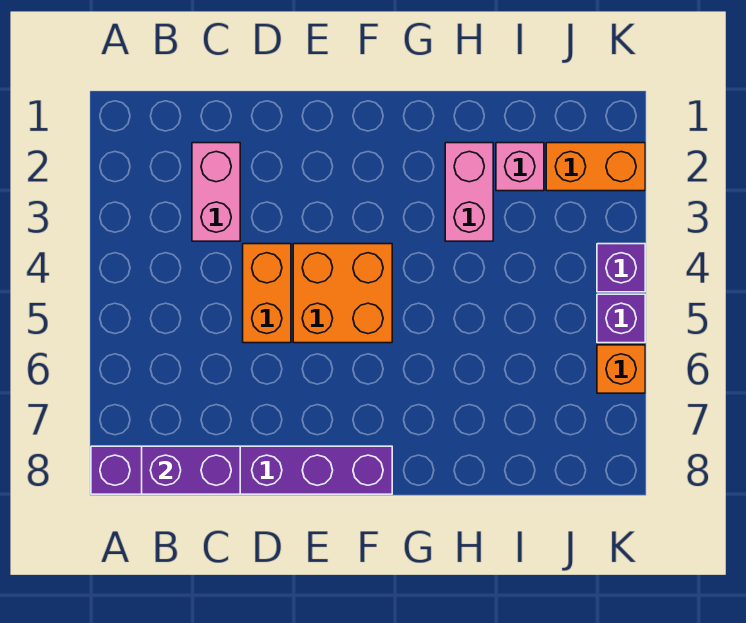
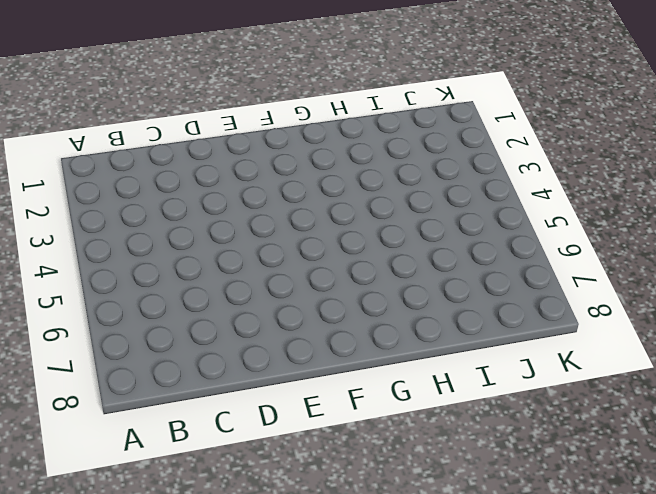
none -> purple 1x6 brick [91,446,392,494]
none -> pink 1x2 brick [192,143,240,241]

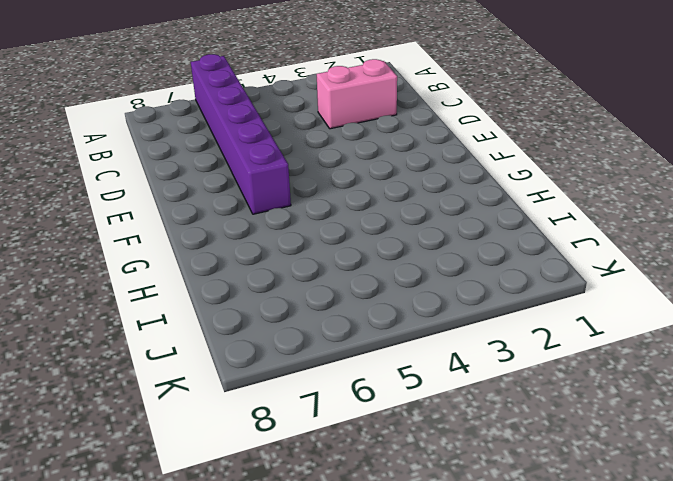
purple 1x6 brick [191,54,291,214] -> purple 1x6 brick moved to [91,446,392,494]
none -> orange 1x2 brick [243,244,291,343]
none -> orange 2x2 brick [293,244,392,343]

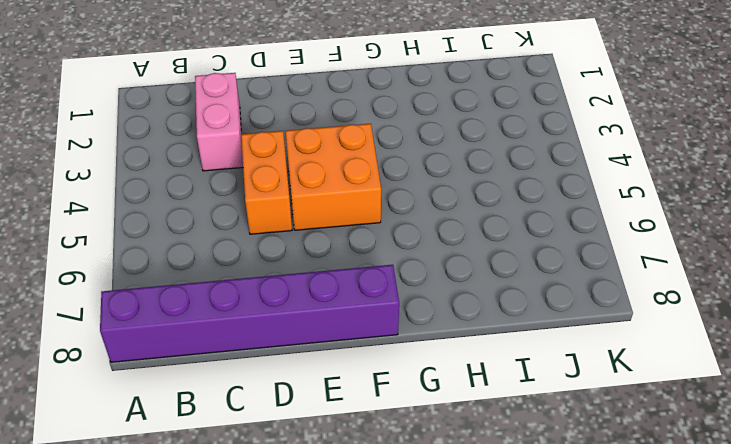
none -> pink 1x2 brick [445,143,493,241]
none -> pink 1x1 brick [496,143,544,191]

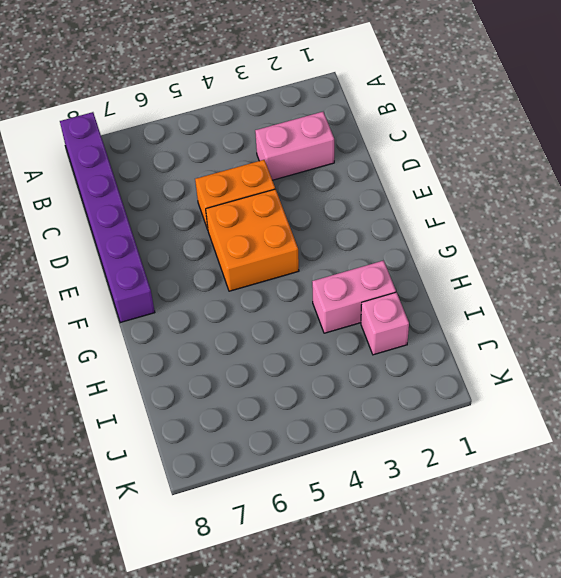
none -> orange 1x2 brick [546,143,645,191]
none -> purple 1x1 brick [597,244,645,292]

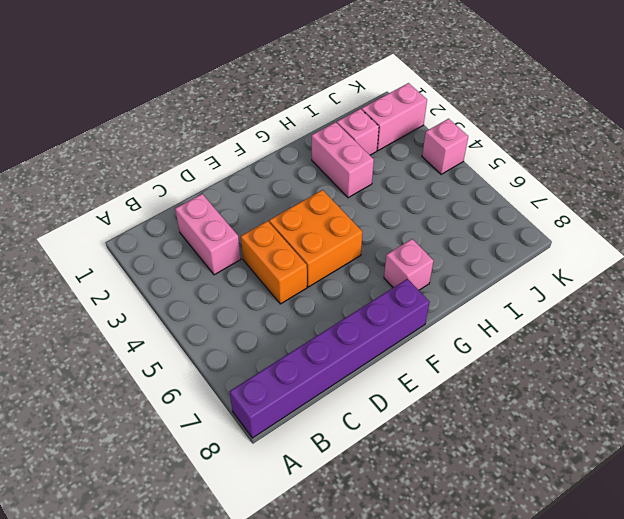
pink 1x1 brick [384,239,433,290] -> none
pink 1x2 brick [362,83,427,151] -> orange 1x2 brick [546,143,645,191]
pink 1x1 brick [422,119,468,174] -> purple 1x1 brick [597,244,645,292]
none -> purple 1x1 brick [597,294,645,343]
none -> orange 1x1 brick [597,345,645,393]

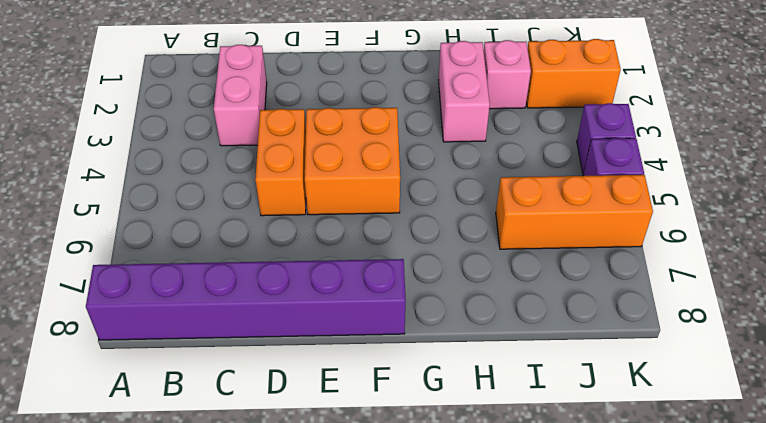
orange 1x3 brick [496,175,653,249] -> orange 1x1 brick [597,345,645,393]
none -> purple 1x2 brick [142,446,240,494]

